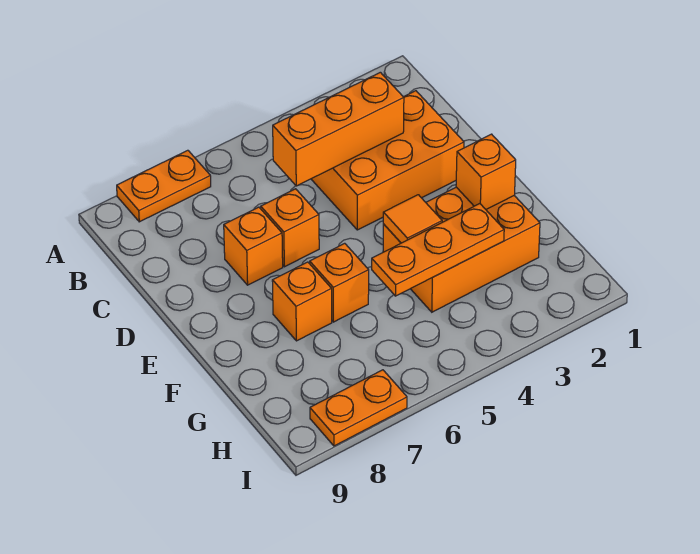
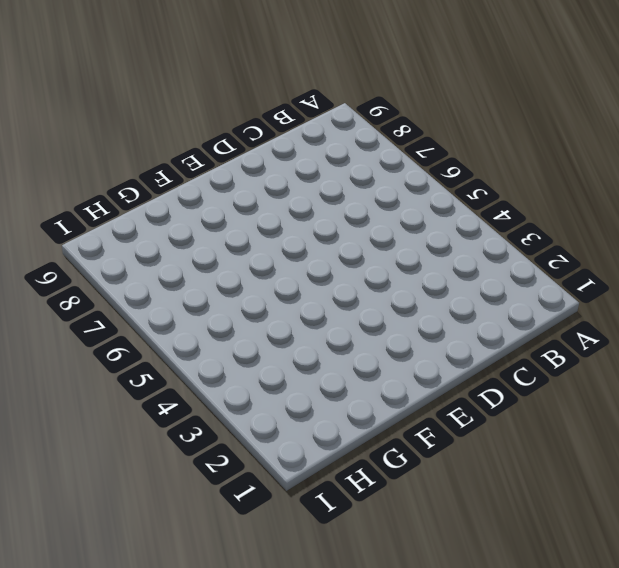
none -> orange 1x2 plate [117,150,211,222]
none -> orange 2x3 brick [311,91,464,230]
none -> orange 1x1 brick [261,189,319,267]

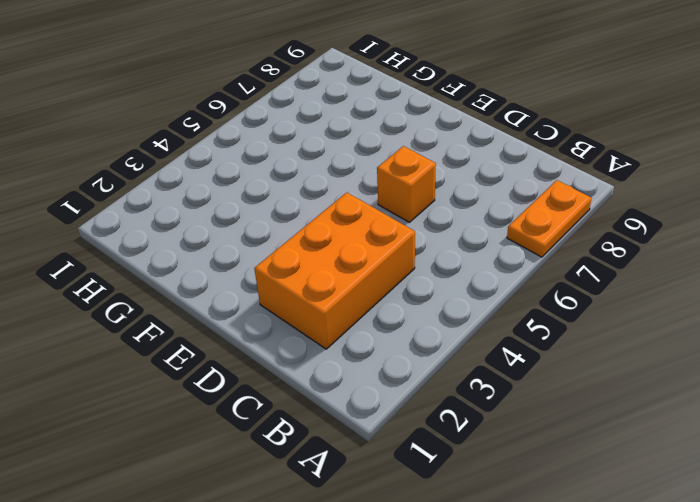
none -> orange 1x1 brick [224,207,283,285]
none -> orange 2x3 brick [383,187,540,312]
none -> orange 1x1 brick [310,243,369,322]

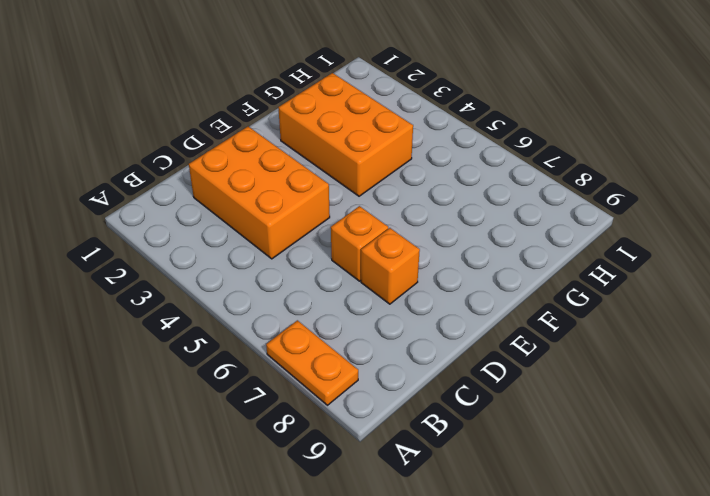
none -> orange 1x1 brick [310,243,369,322]
none -> orange 1x1 brick [272,262,332,341]
none -> orange 1x2 plate [310,370,407,446]

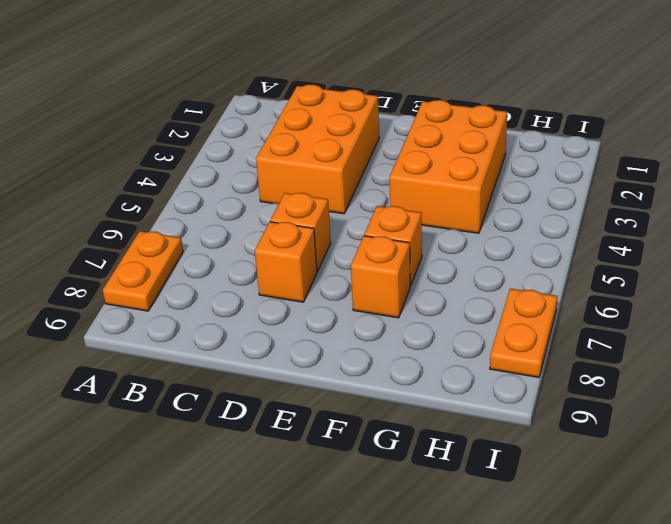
none -> orange 1x3 brick [273,72,404,186]
none -> orange 1x1 brick [456,134,516,209]
none -> orange 1x1 tile [383,195,442,243]

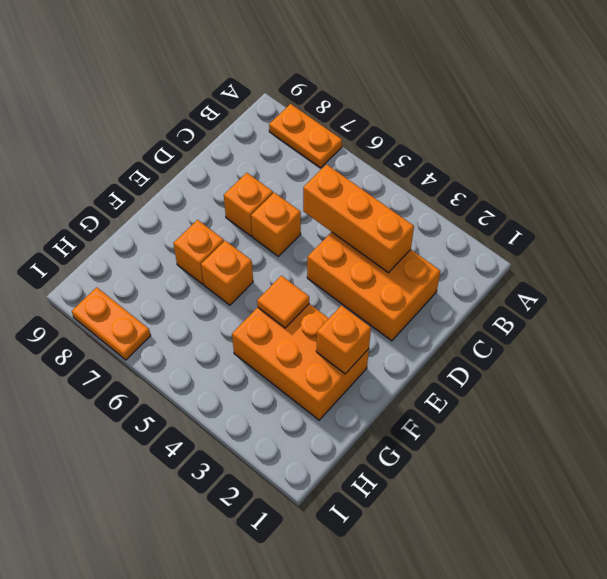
none -> orange 1x3 plate [372,204,504,296]

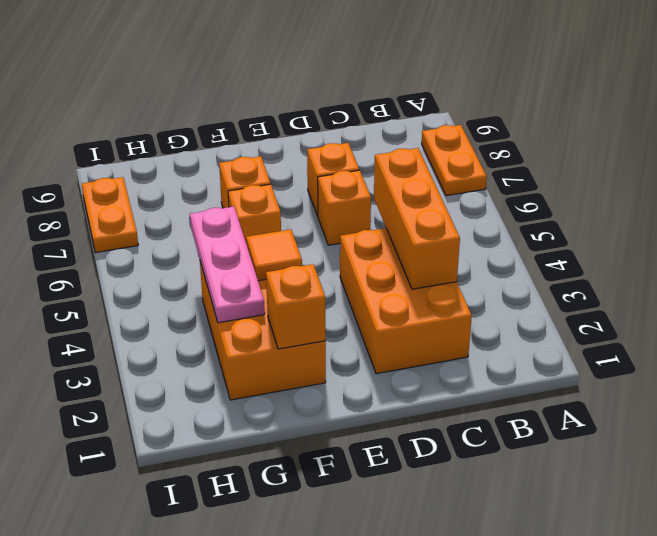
pink 1x3 plate [190,207,265,323] -> orange 1x3 plate [372,204,504,296]

